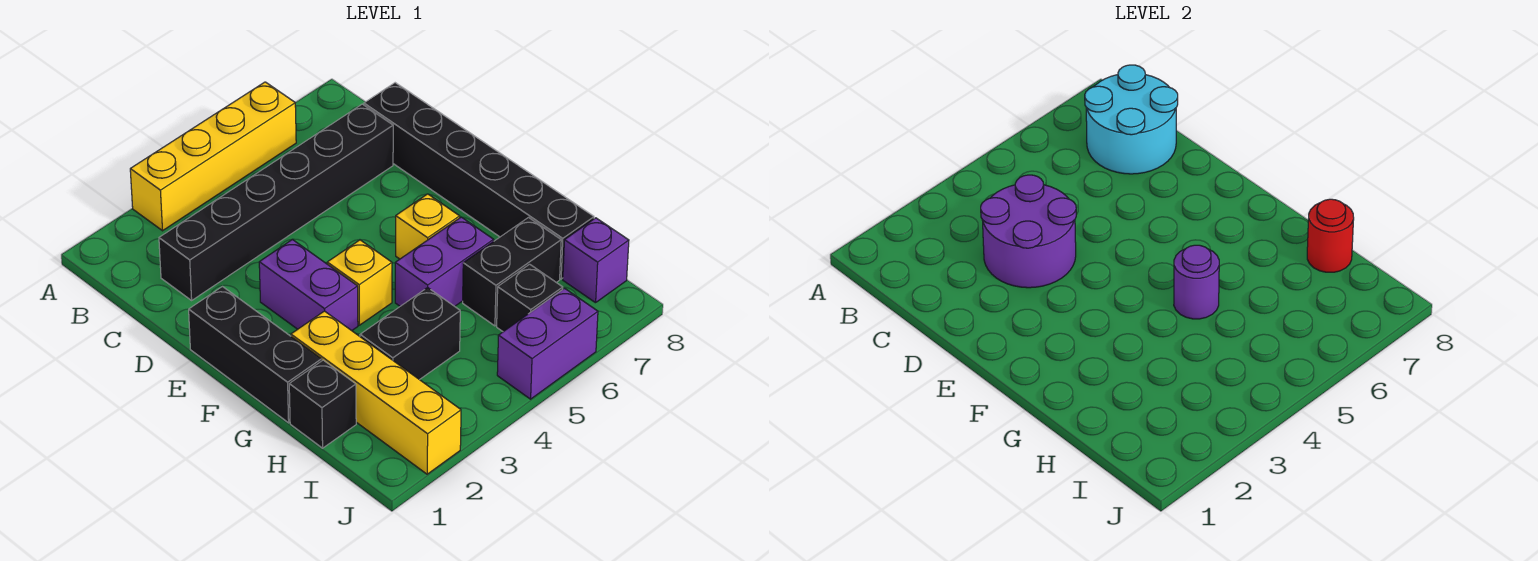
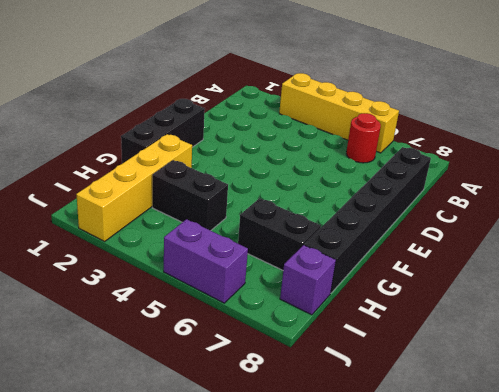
red 1x1 round brick [346,113,381,163] -> red 1x1 round brick moved to [1307,199,1354,272]
none -> black 1x6 brick [159,104,393,300]
none -> purple 1x2 brick [259,239,358,331]
none -> yellow 1x1 brick [327,240,392,325]

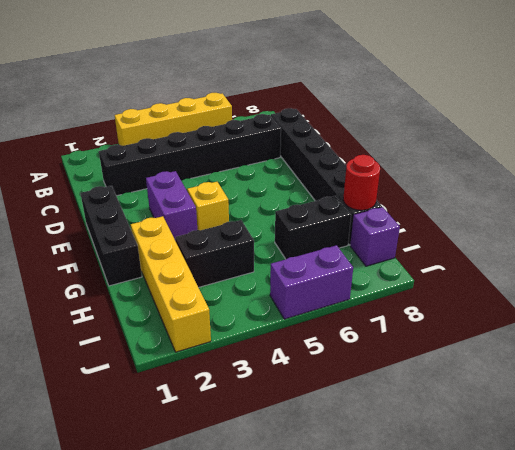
none -> yellow 1x1 brick [396,194,460,259]
none -> purple 1x2 brick [395,217,494,306]
none -> black 1x1 brick [289,360,356,448]

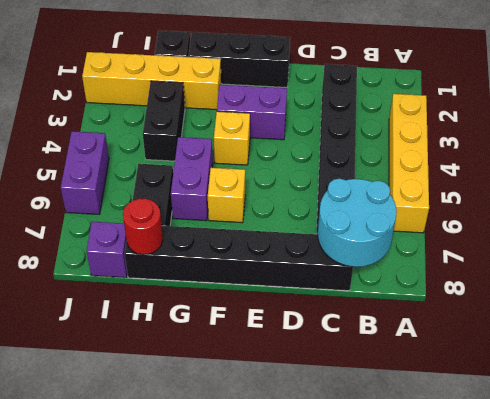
none -> black 1x1 brick [497,264,563,332]
none -> purple 2x2 round brick [981,175,1076,288]
none -> purple 1x1 round brick [1174,245,1219,319]

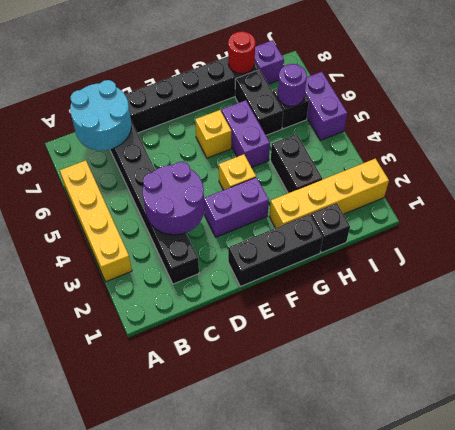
purple 1x1 round brick [278,64,307,106] -> purple 1x1 round brick moved to [1174,245,1219,319]

